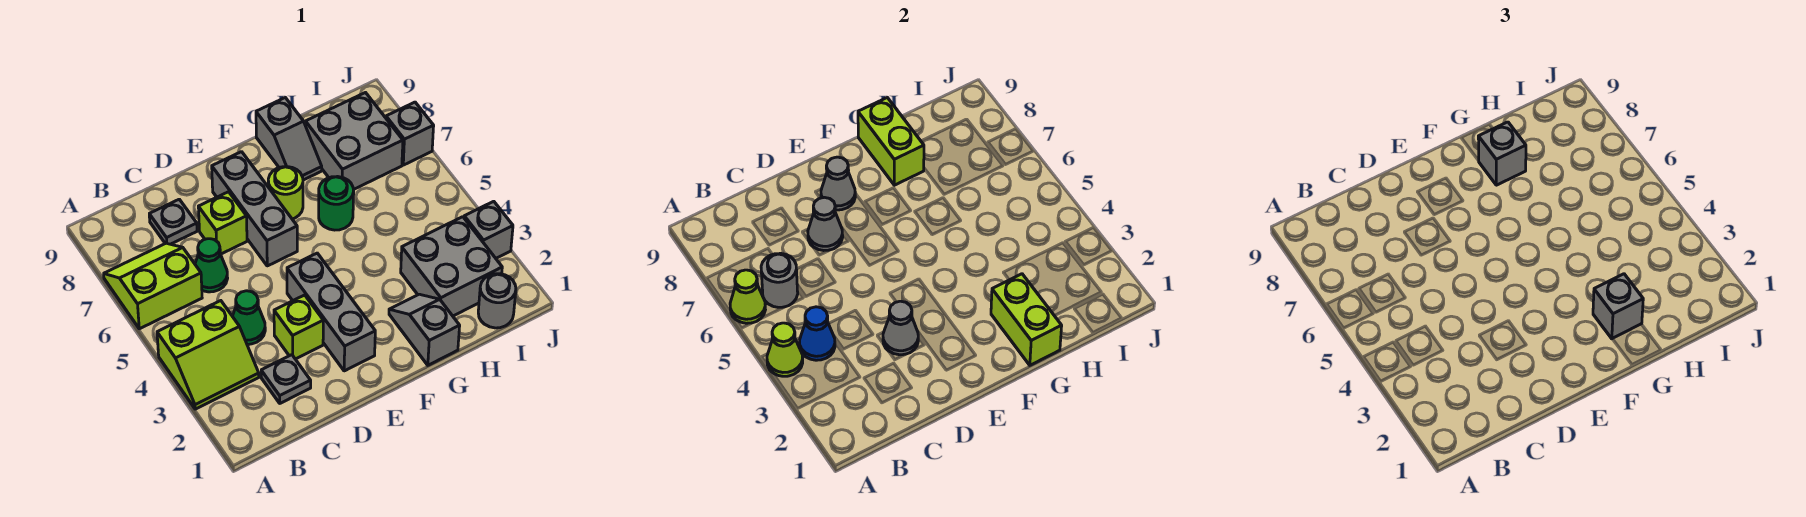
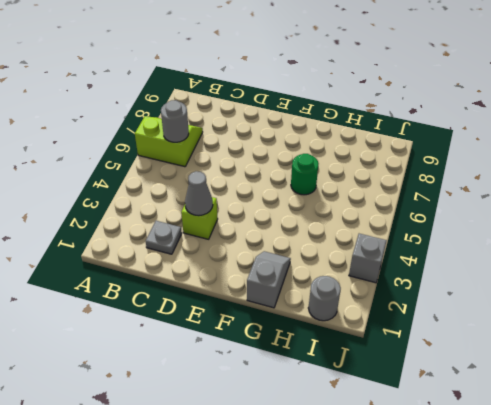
none -> lime 2x2 slope [157,301,259,409]
none -> green 1x1 cone [232,291,265,344]
none -> green 1x1 cone [195,239,228,292]
none -> grey 1x1 plate [149,199,197,244]

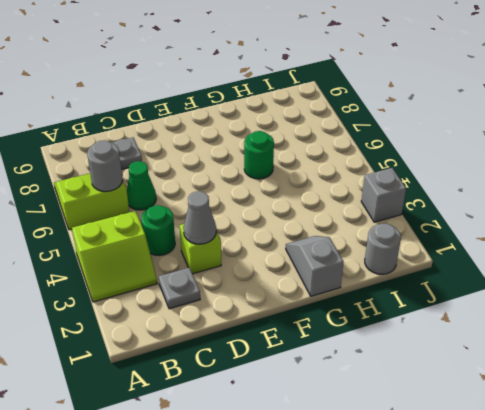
green 1x1 round brick [141,205,175,256] -> green 1x1 cone [232,291,265,344]
none -> lime 1x1 brick [198,192,247,254]
none -> grey 1x3 brick [287,253,375,371]
none -> grey 1x3 brick [212,152,297,266]
none -> lime 1x1 round brick [268,167,303,219]

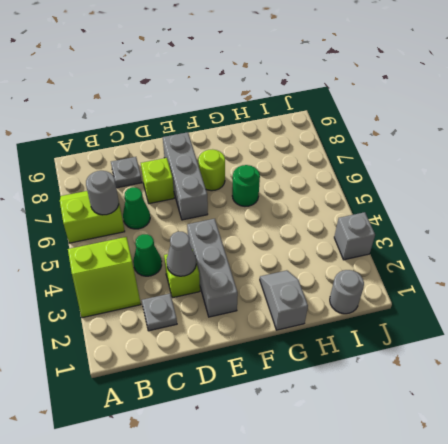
none -> grey 1x2 slope [256,98,322,180]
none -> grey 2x2 brick [401,217,502,316]
none -> grey 2x2 brick [306,93,403,190]
none -> grey 1x1 brick [386,102,434,165]

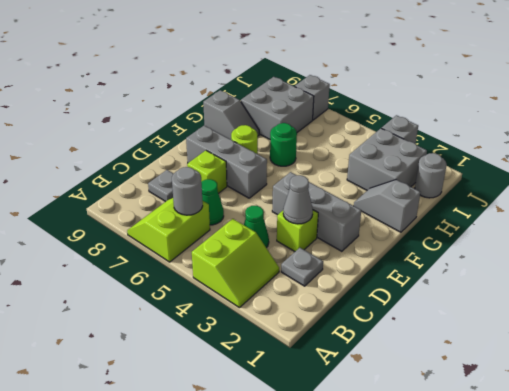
none -> lime 1x1 cone [767,323,803,376]
none -> lime 1x1 cone [730,270,765,323]
none -> blue 1x1 cone [800,307,835,360]
none -> grey 1x1 cone [808,197,843,251]

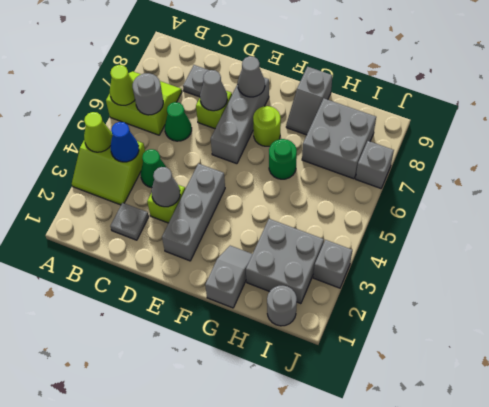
none -> lime 1x2 brick [991,274,1062,365]
none -> lime 1x2 brick [858,98,924,185]
none -> grey 1x1 brick [1593,274,1643,339]
none -> grey 1x1 brick [1478,122,1526,185]

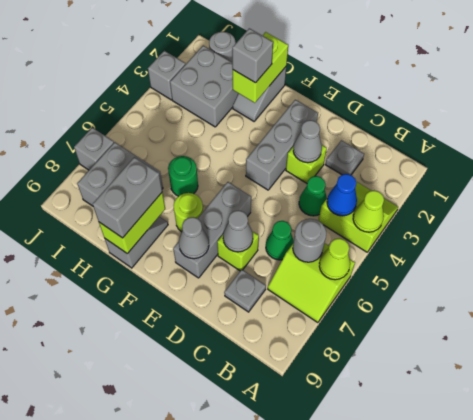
grey 1x2 brick [93,157,162,238] -> grey 1x1 brick [1478,122,1526,185]

